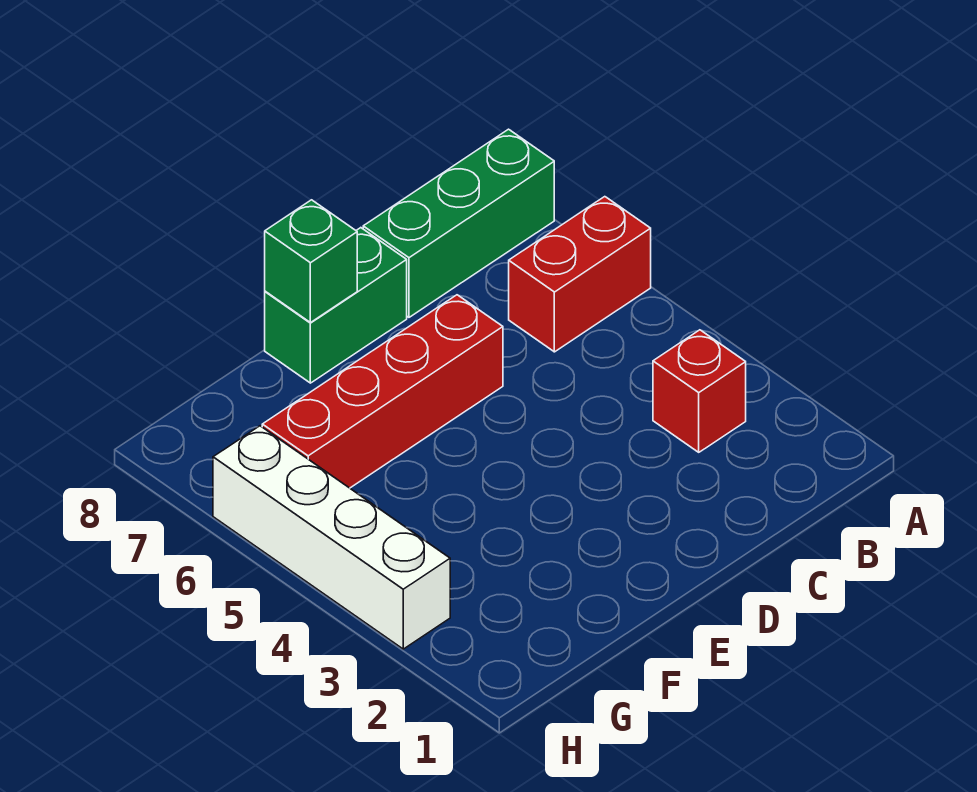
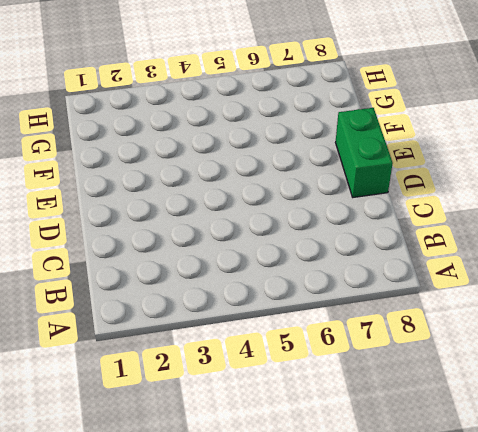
none -> red 1x2 brick [509,197,651,352]
none -> green 1x3 brick [363,129,554,317]

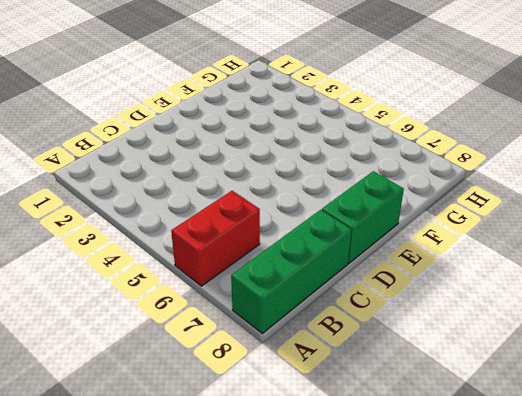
none -> red 1x1 brick [653,330,746,452]
none -> red 1x4 brick [262,295,503,488]

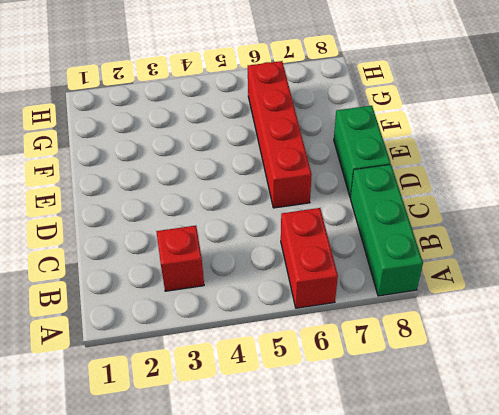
none -> white 1x4 brick [213,426,450,649]
none -> green 1x1 brick [265,200,357,323]

